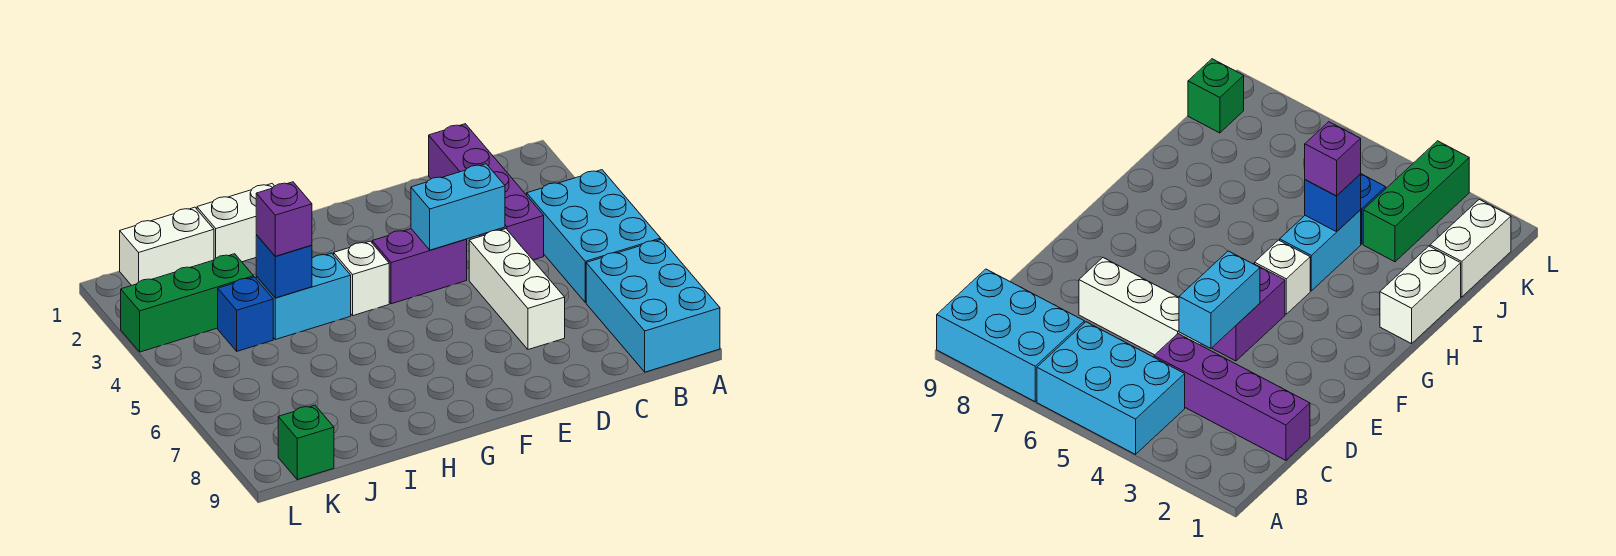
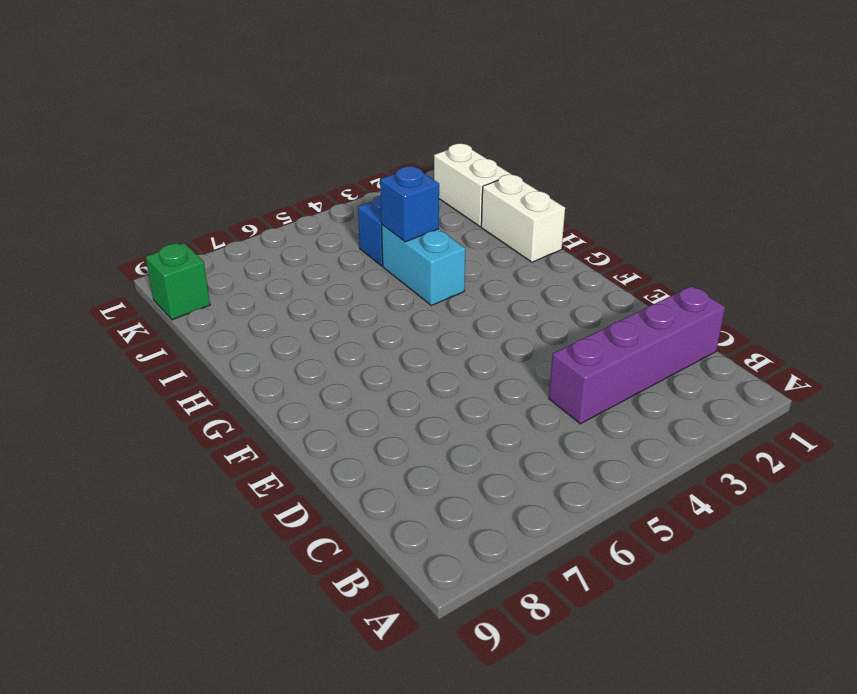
none -> cyan 2x3 brick [527,170,661,302]
none -> cyan 2x3 brick [586,239,720,372]
none -> white 1x3 brick [469,229,565,350]

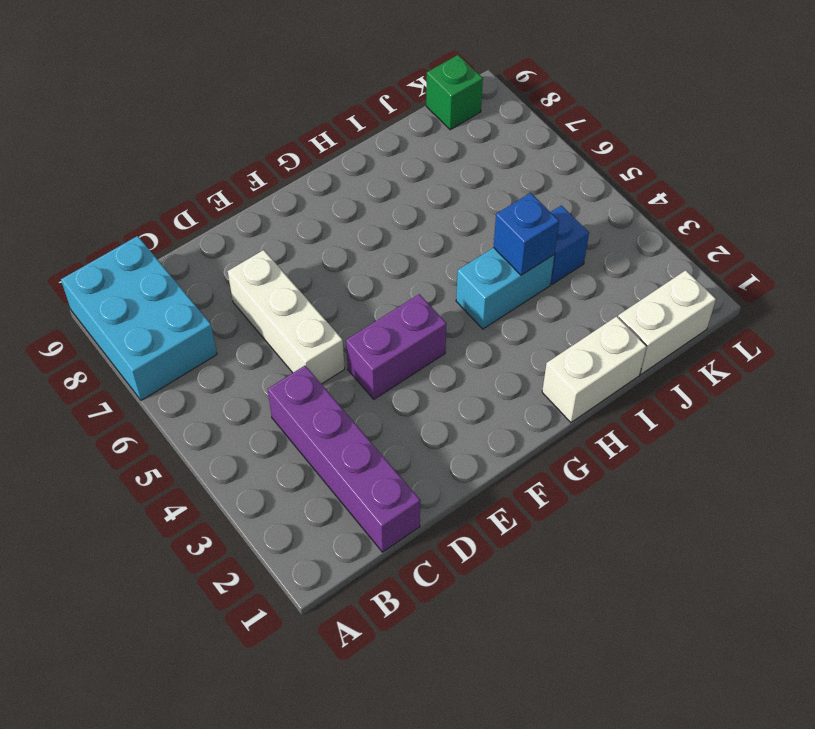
none -> cyan 2x3 brick [527,170,661,302]
none -> white 1x1 brick [334,241,389,316]
none -> green 1x3 brick [121,254,254,352]

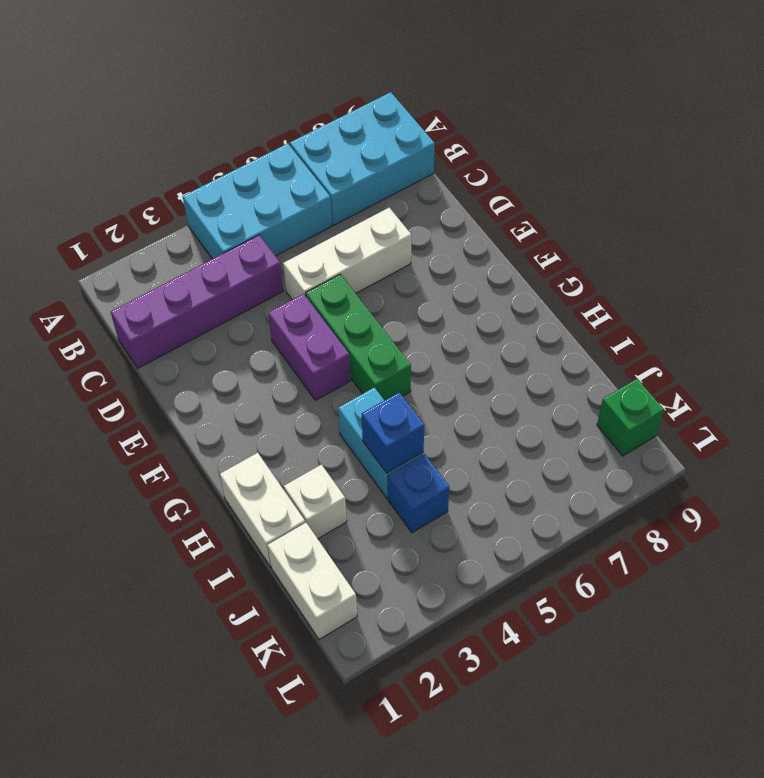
green 1x3 brick [306,274,411,400] -> green 1x3 brick moved to [121,254,254,352]
white 1x1 brick [284,464,347,539] -> white 1x1 brick moved to [334,241,389,316]
none -> cyan 1x2 brick [411,164,505,250]
none -> purple 1x1 brick [256,182,312,256]

